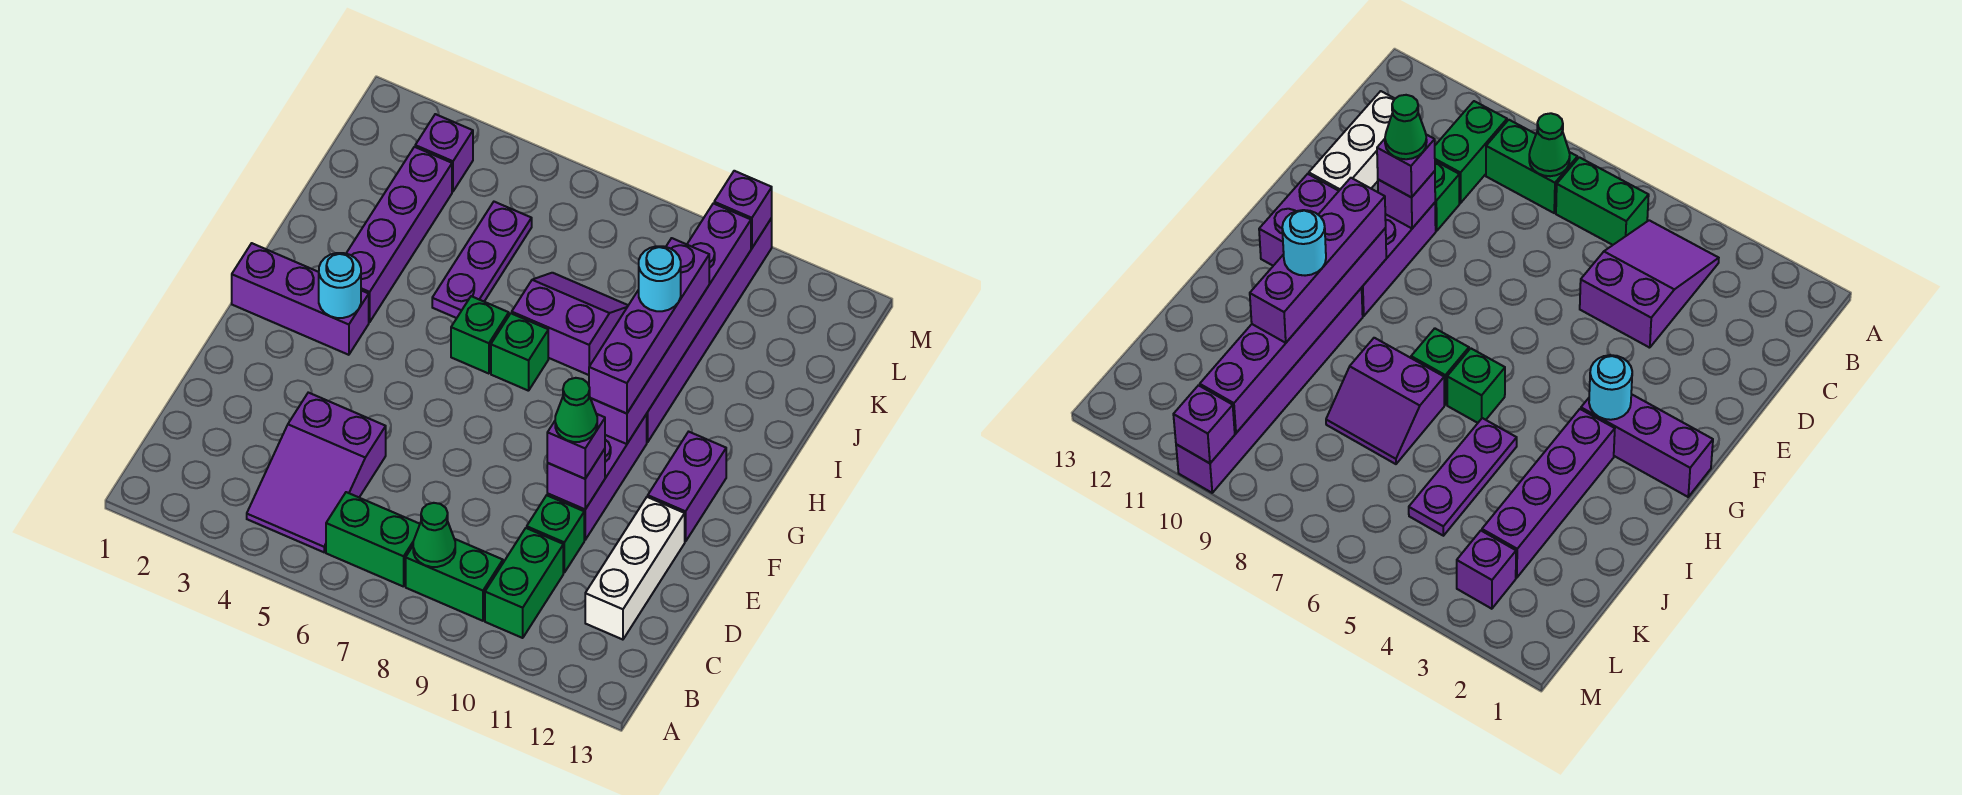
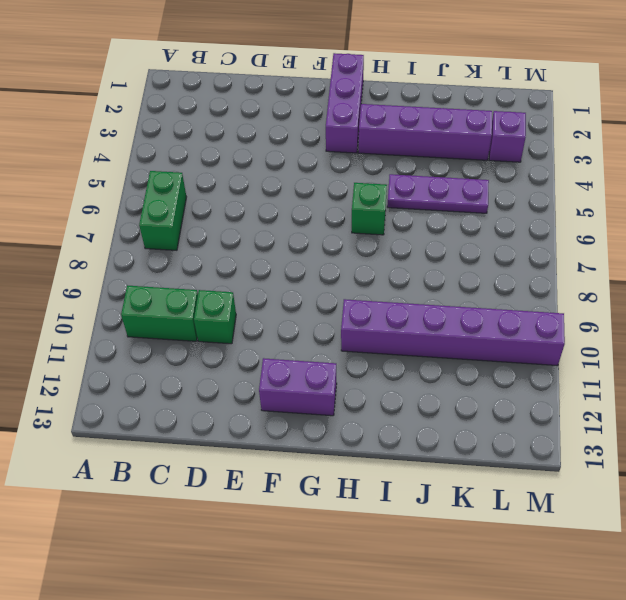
none -> purple 2x3 slope [247,393,386,552]
none -> green 1x2 brick [406,539,503,621]
none -> white 1x3 brick [585,497,685,640]

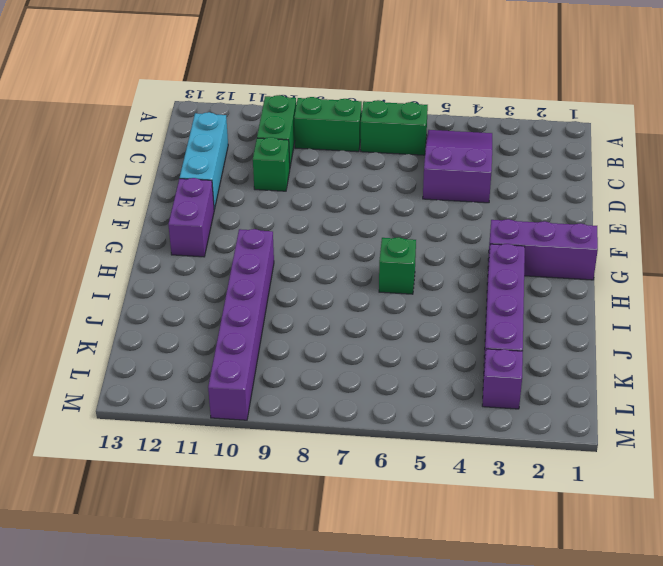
cyan 1x3 brick [180,112,228,209] -> white 1x3 brick [585,497,685,640]
none -> purple 1x3 brick [547,414,647,540]
none -> green 1x1 brick [491,313,548,391]
none -> purple 1x3 plate [432,202,532,318]

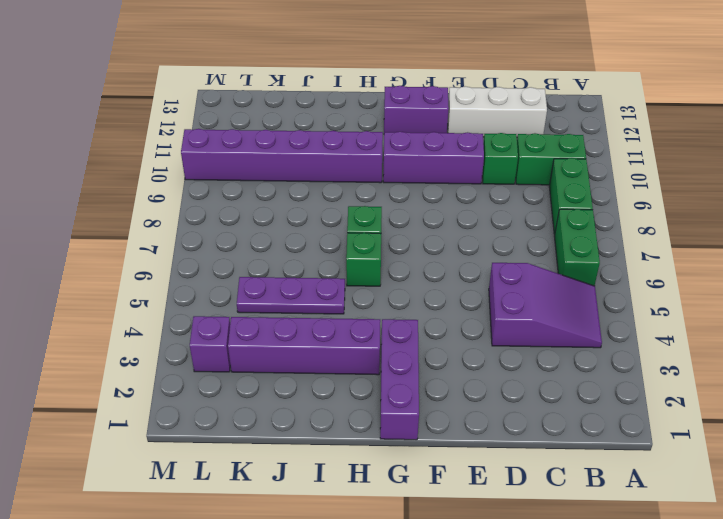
none -> purple 2x2 slope [512,273,628,375]
none -> green 1x1 cone [413,503,455,567]
none -> purple 1x1 brick [547,449,605,509]

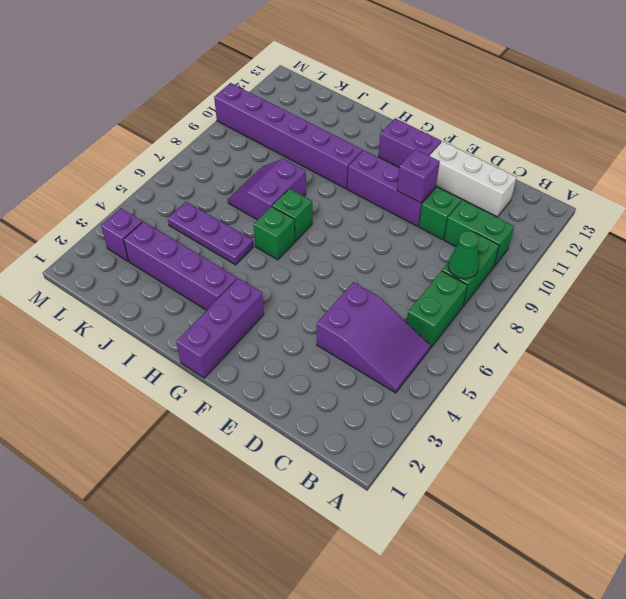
none -> cyan 1x1 round brick [319,253,361,318]
none -> purple 1x6 brick [591,203,751,444]
none -> purple 1x1 brick [714,171,772,248]

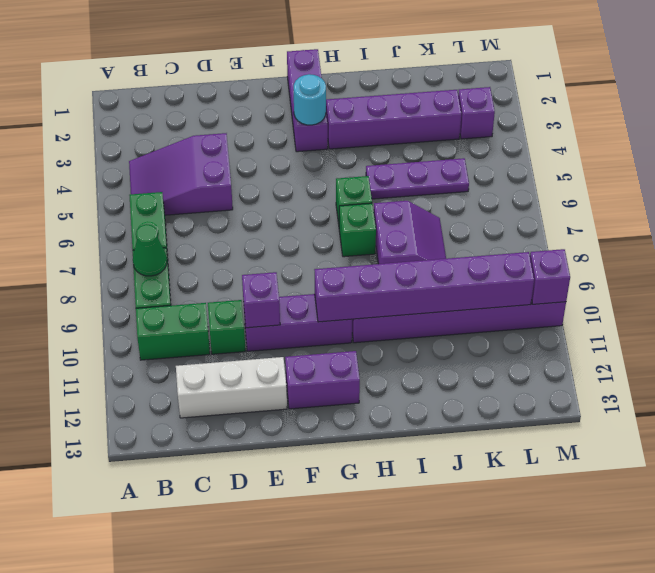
none -> purple 1x1 brick [547,414,605,479]
none -> purple 1x4 brick [589,238,709,414]
none -> green 1x1 cone [555,378,597,442]

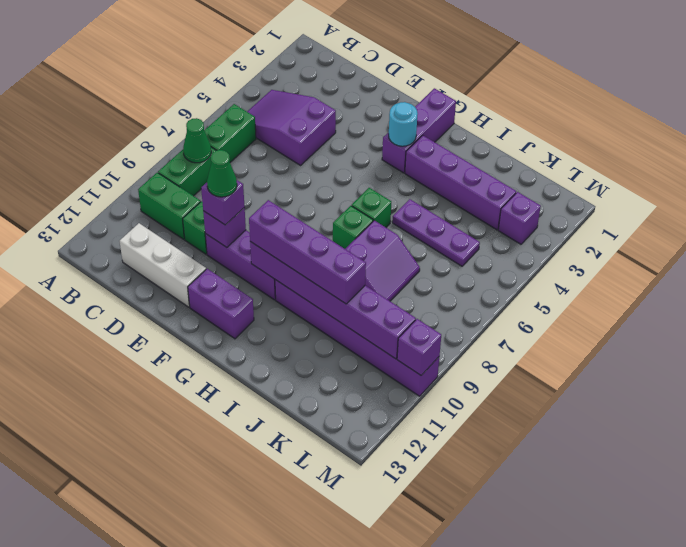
none -> cyan 1x1 round brick [639,246,681,311]

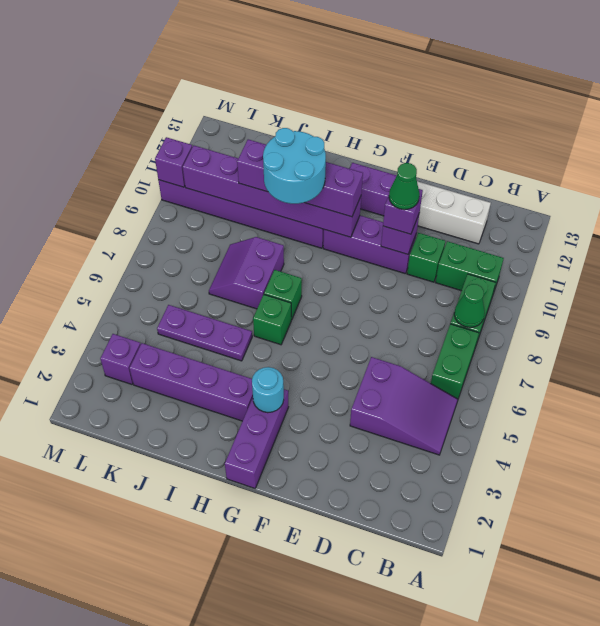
cyan 2x2 round brick [263,128,326,204] -> cyan 1x1 round brick [639,246,681,311]

